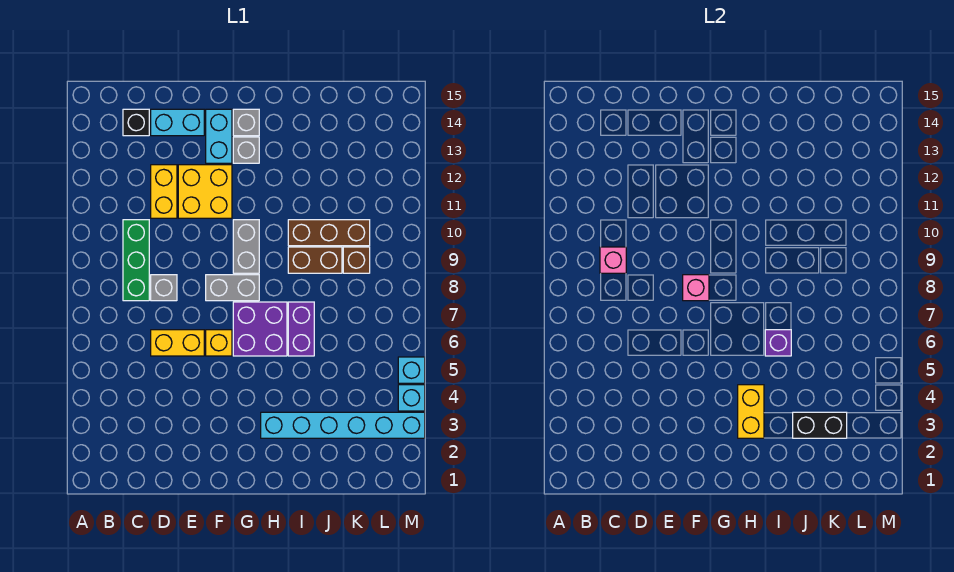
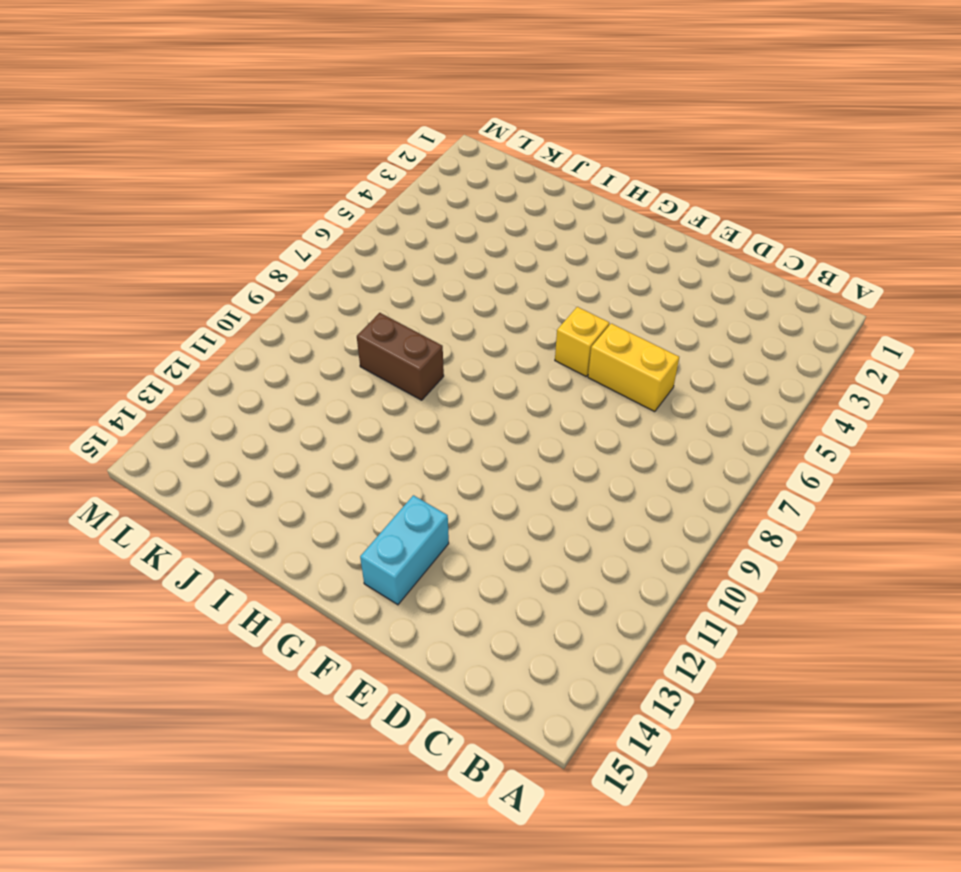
none -> green 1x3 brick [123,220,149,301]
none -> black 1x1 brick [123,109,149,136]
none -> grey 1x1 brick [151,275,177,301]

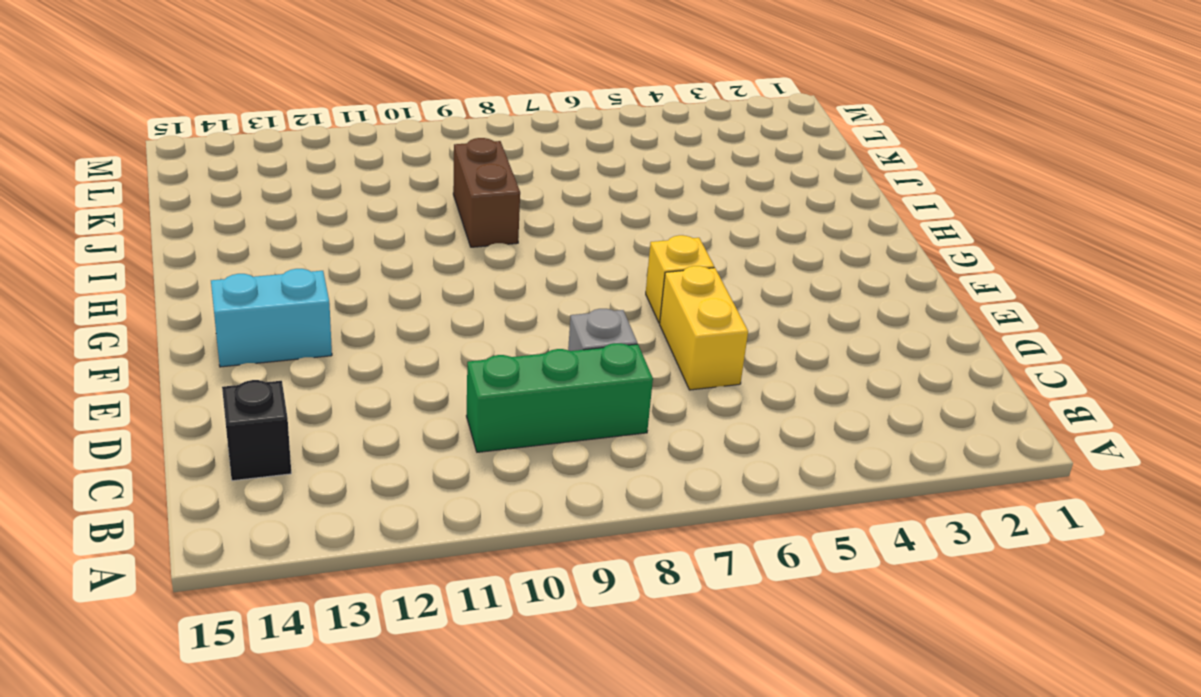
none -> yellow 1x2 brick [151,165,177,218]
none -> cyan 1x2 brick [151,109,204,136]
none -> yellow 2x2 brick [178,165,232,218]

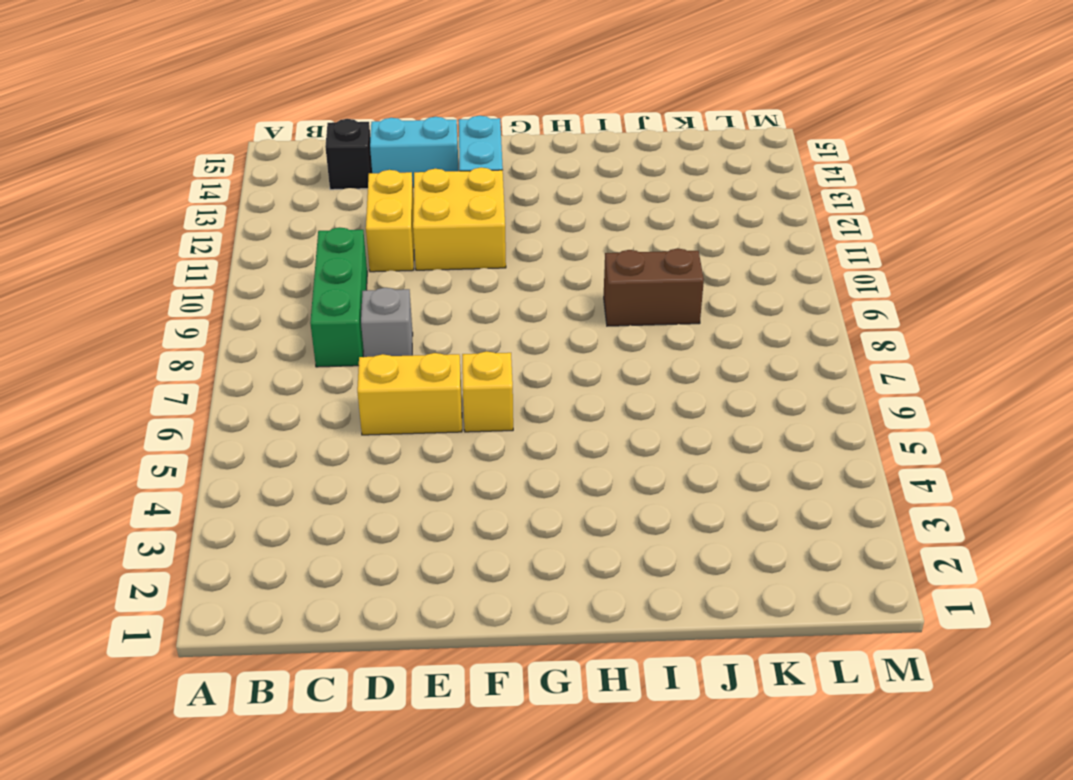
none -> grey 1x2 brick [206,275,259,301]
none -> purple 2x2 brick [233,302,287,356]
none -> grey 1x2 brick [233,220,259,273]

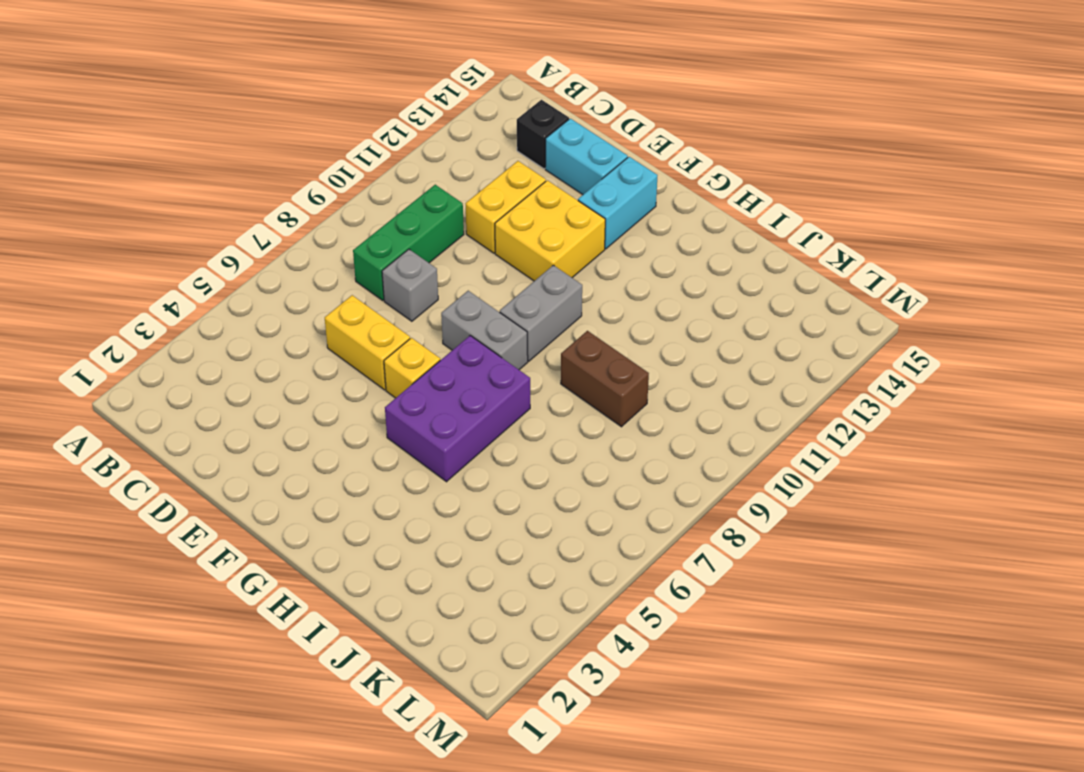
purple 2x3 brick [385,336,530,482] -> purple 2x2 brick [233,302,287,356]
none -> grey 1x1 brick [233,137,259,163]
none -> grey 1x1 brick [233,109,259,136]
none -> cyan 1x6 brick [261,412,425,438]

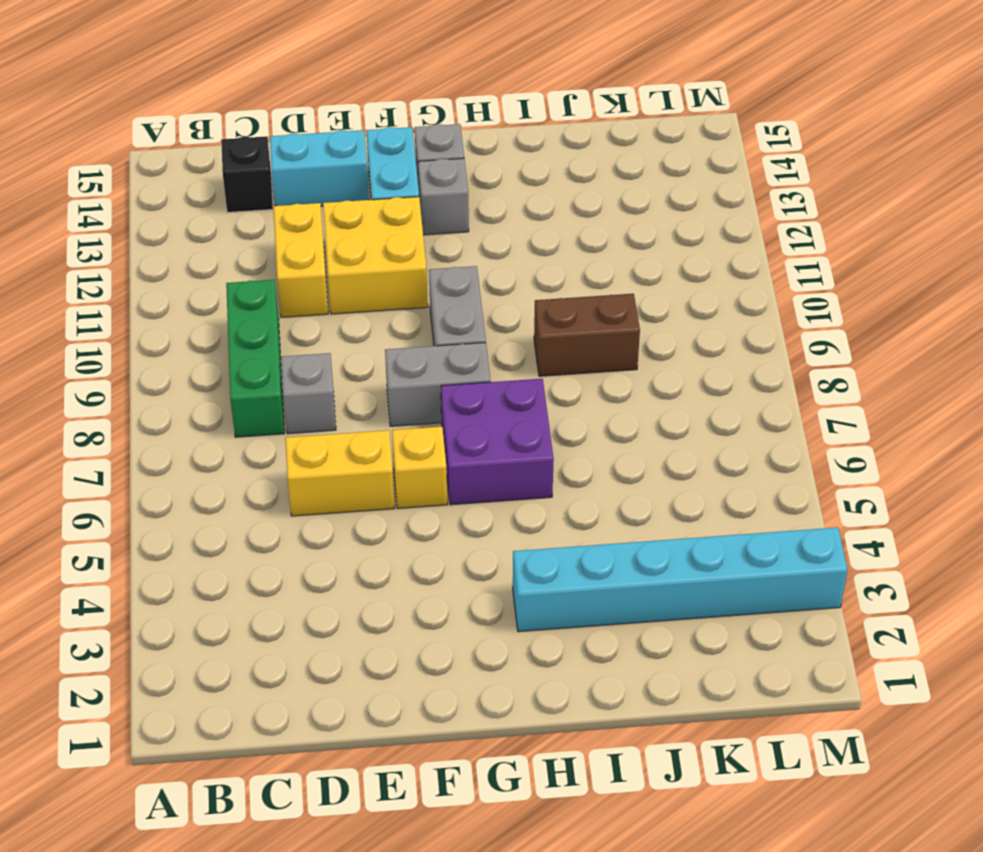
none -> purple 1x2 brick [288,302,314,356]
none -> brown 1x3 brick [288,220,370,246]
none -> brown 1x1 brick [343,247,370,273]

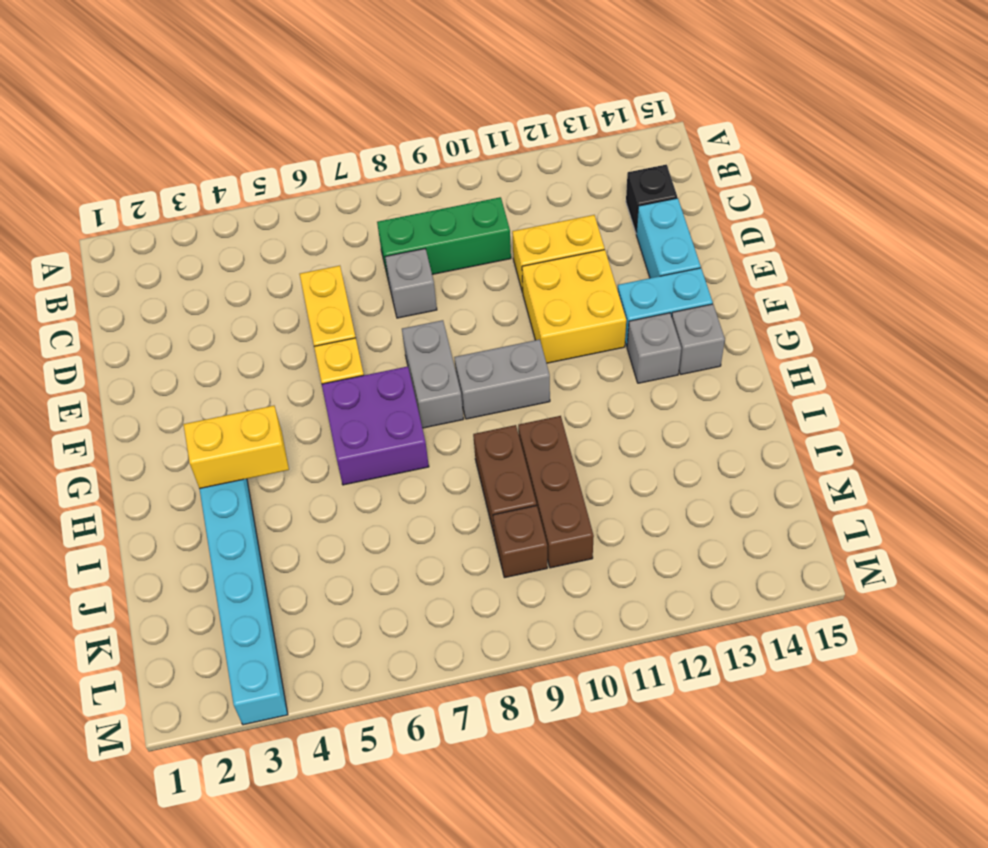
none -> purple 1x2 brick [288,302,314,356]
none -> cyan 1x1 brick [398,385,425,411]
none -> cyan 1x1 brick [398,357,425,383]

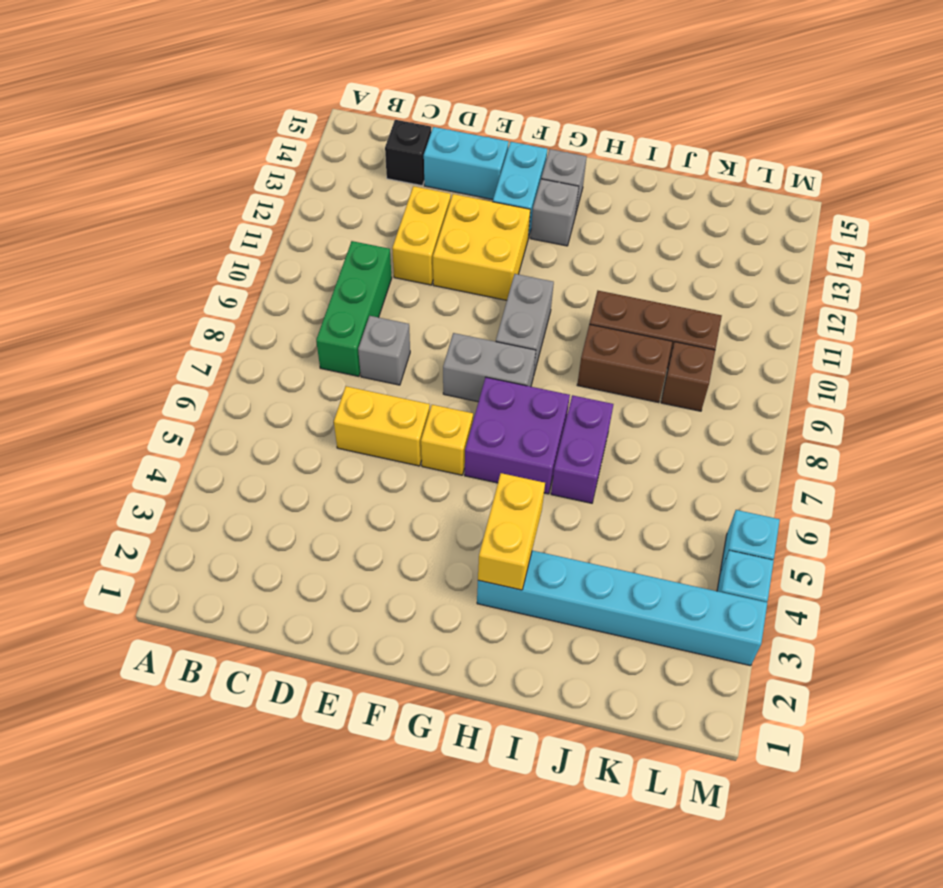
none -> pink 1x1 brick [600,247,626,273]
none -> pink 1x1 brick [683,275,709,301]
none -> purple 1x1 brick [765,330,791,356]

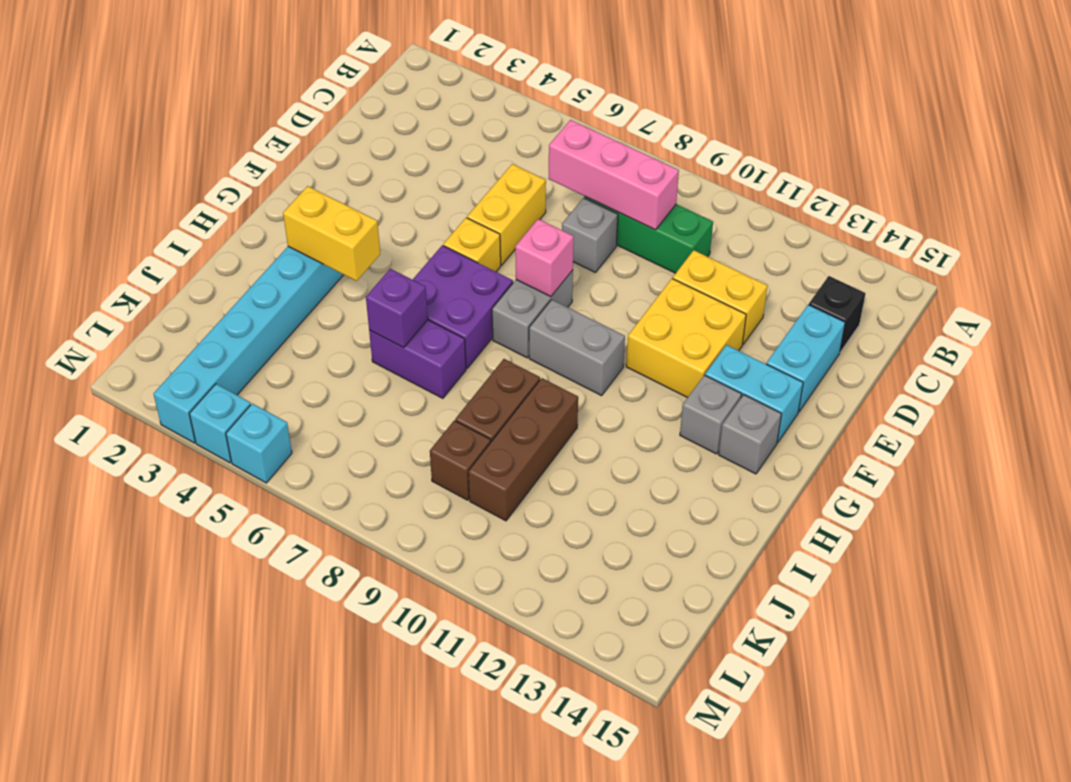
pink 1x3 brick [549,120,679,230] -> pink 1x1 brick [600,247,626,273]
none -> black 1x2 brick [793,412,847,438]

